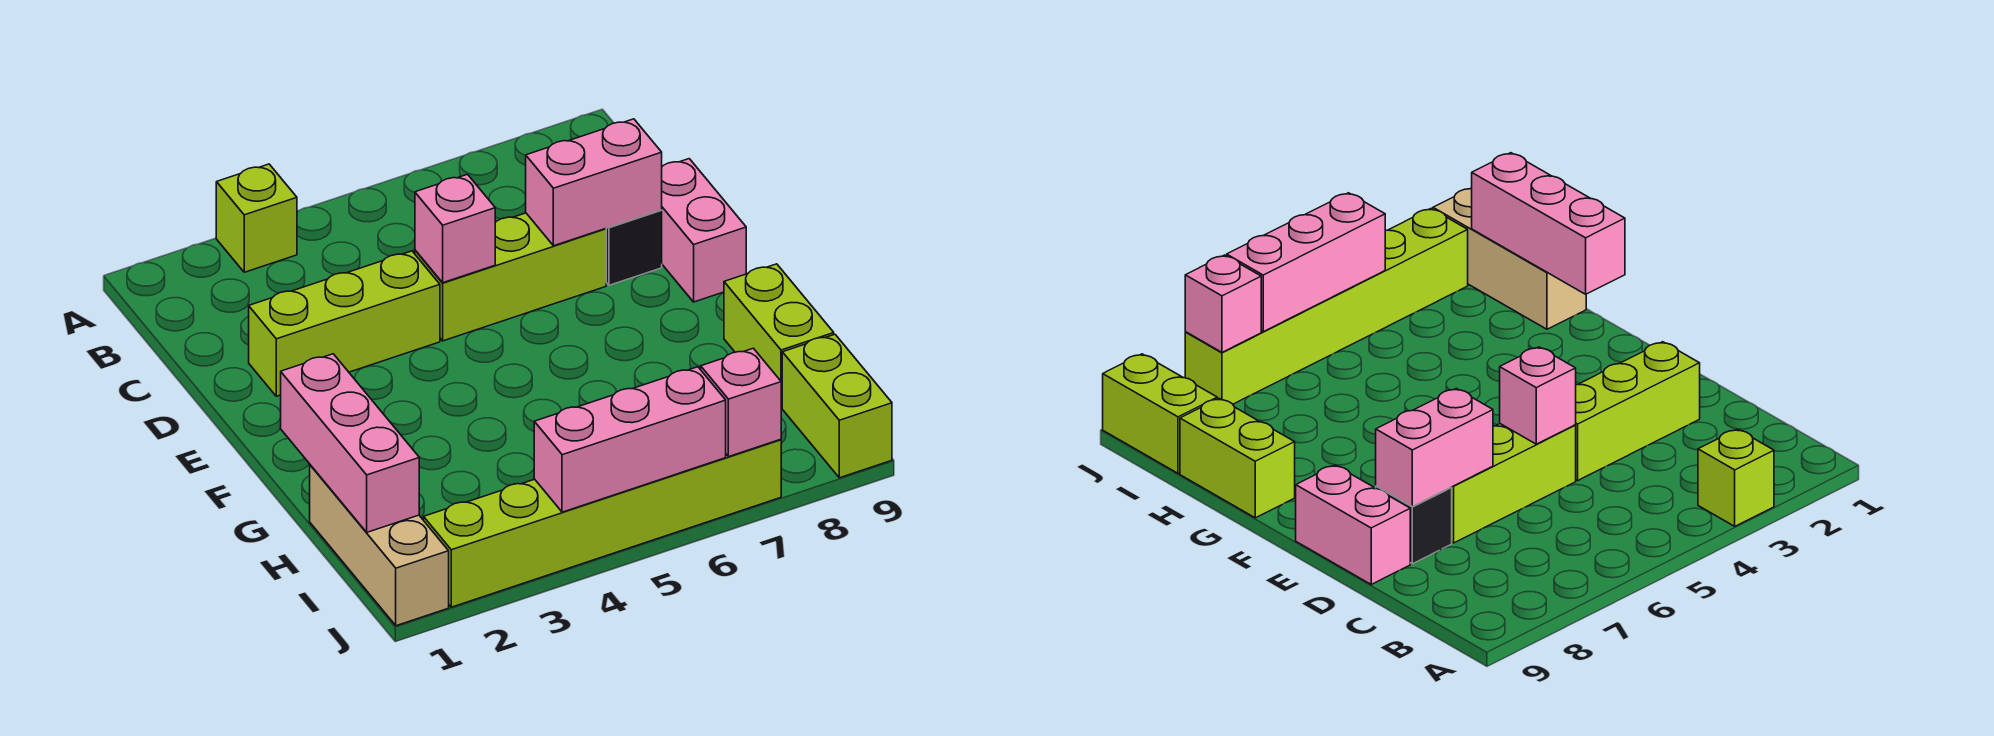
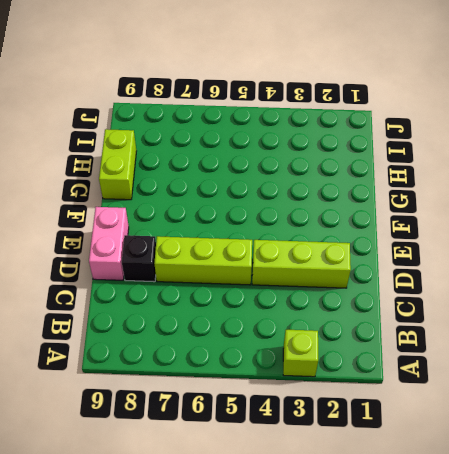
none -> tan 1x3 brick [310,465,449,626]
none -> lime 1x2 brick [782,334,892,478]
none -> lime 1x6 brick [424,439,781,607]

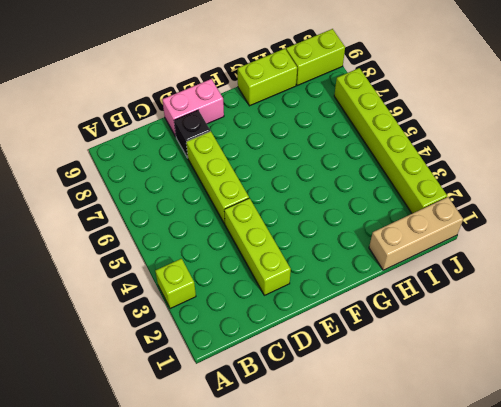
none -> pink 1x1 brick [415,174,495,283]
none -> pink 1x2 brick [526,119,662,246]
none -> pink 1x3 brick [281,354,419,532]

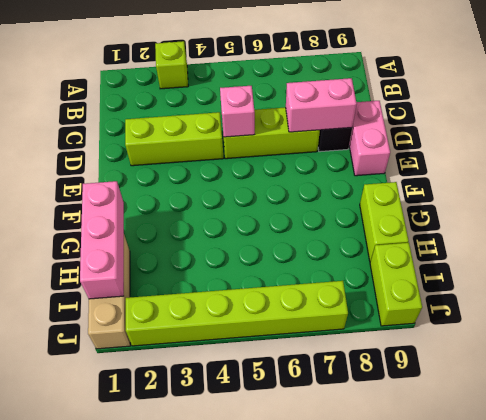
none -> pink 1x3 brick [534,367,726,512]
none -> pink 1x1 brick [701,348,781,457]

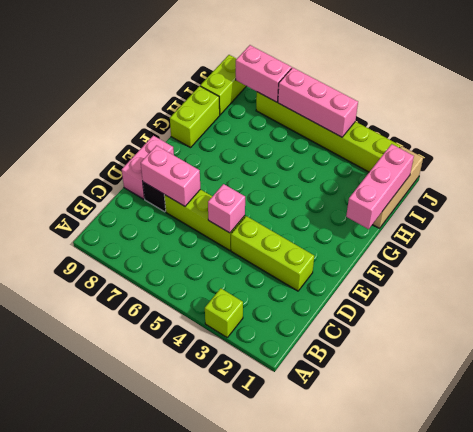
pink 1x2 brick [236,45,292,102] -> pink 1x1 brick [701,348,781,457]

